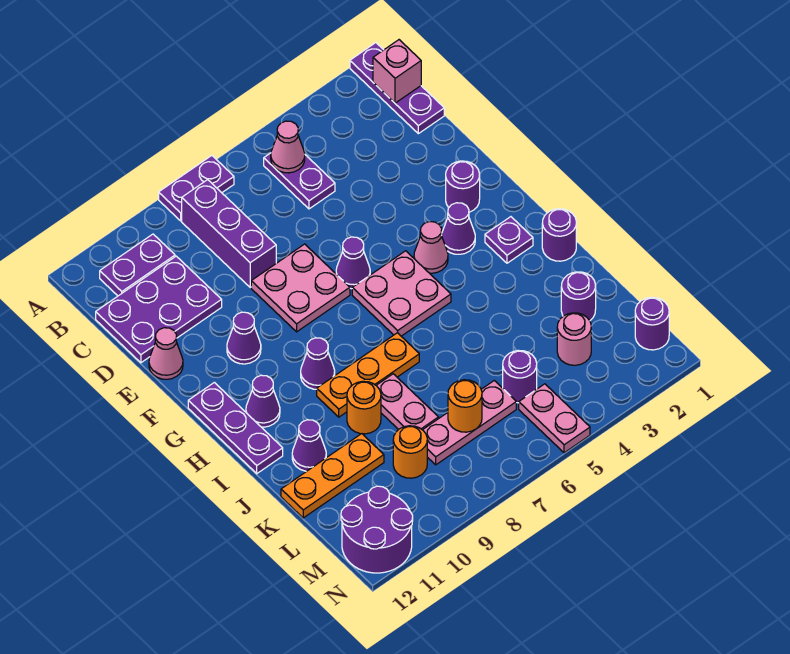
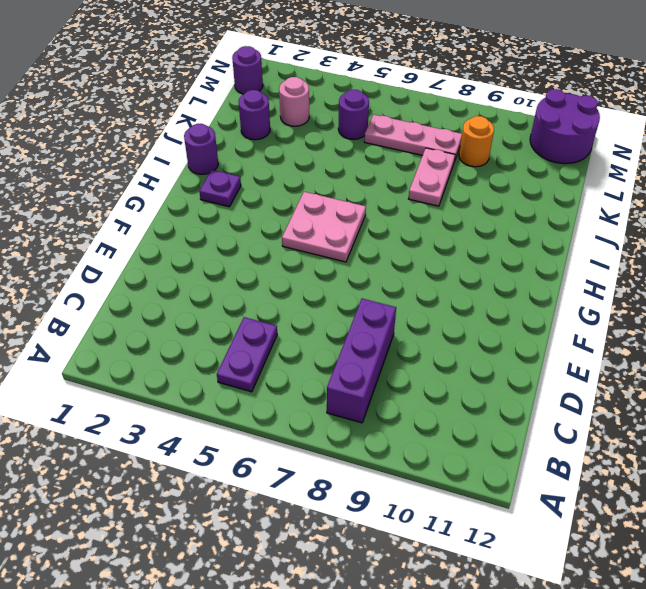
none -> purple 1x3 plate [350,43,444,134]
none -> purple 1x2 plate [159,156,234,221]
none -> purple 1x2 plate [100,234,175,296]
none -> purple 2x3 plate [96,256,222,363]

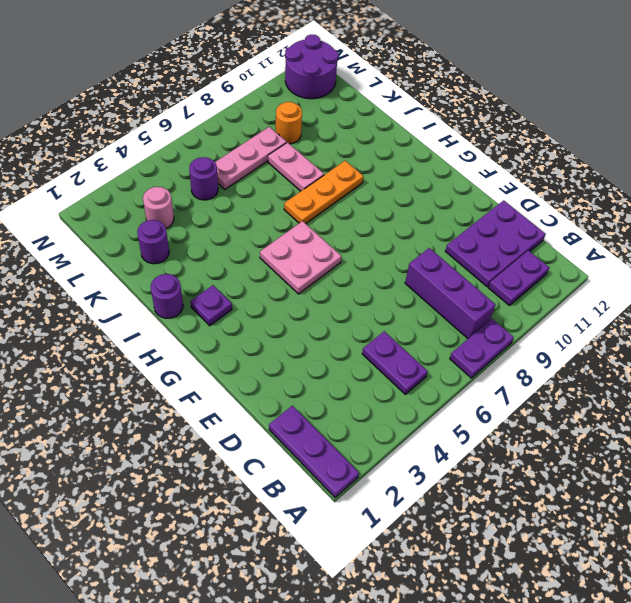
none -> pink 2x2 plate [251,244,350,332]
none -> pink 1x1 cone [149,328,183,379]
none -> purple 1x1 round brick [446,161,480,212]
none -> purple 1x1 cone [336,237,370,289]

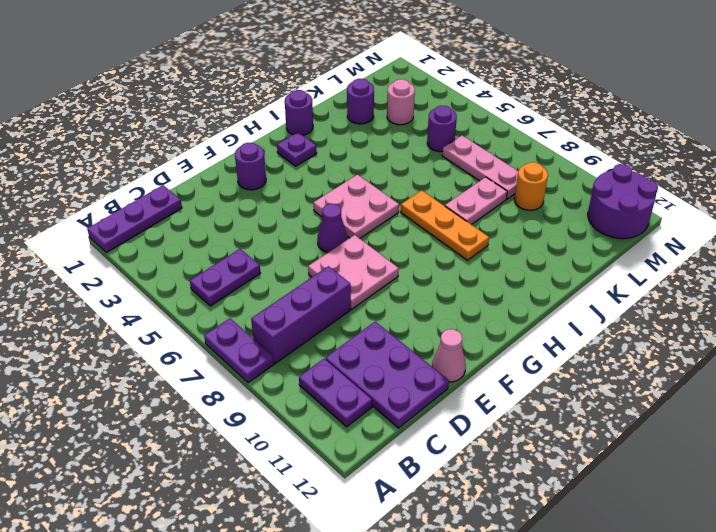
none -> purple 1x1 cone [227,312,261,364]
none -> purple 1x1 cone [441,203,475,254]
none -> pink 1x1 cone [414,222,448,273]
none -> purple 1x3 plate [188,382,283,474]

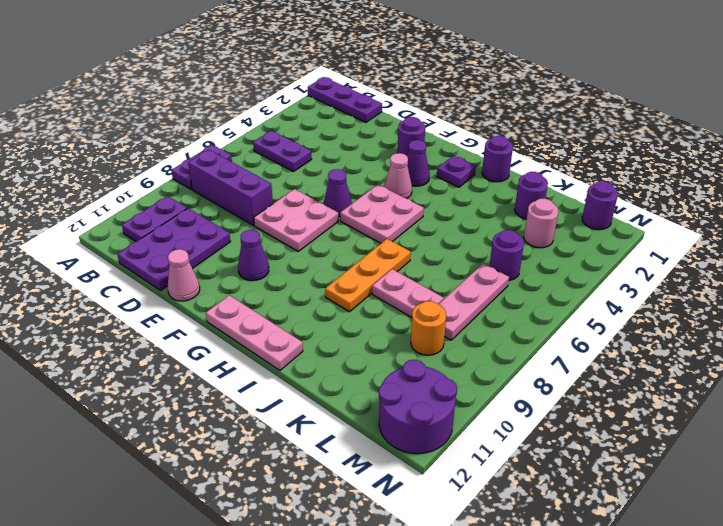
pink 1x3 plate [206,295,303,370] -> purple 1x3 plate [188,382,283,474]
none -> purple 1x1 cone [301,338,335,389]
none -> purple 1x1 cone [246,375,280,427]
none -> orange 1x1 round brick [347,381,381,434]
none -> purple 1x1 cone [292,420,326,471]

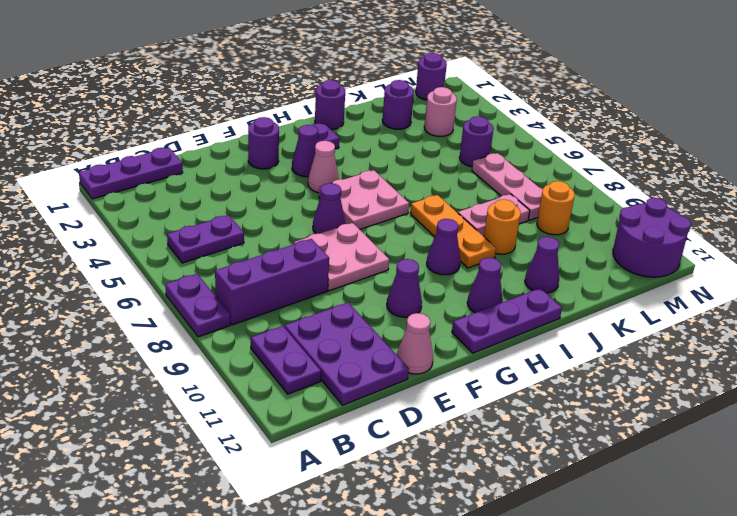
none -> orange 1x3 plate [281,434,384,518]
none -> pink 1x2 plate [519,384,590,453]
none -> pink 1x1 brick [373,40,421,103]
none -> pink 1x1 cone [271,121,305,173]

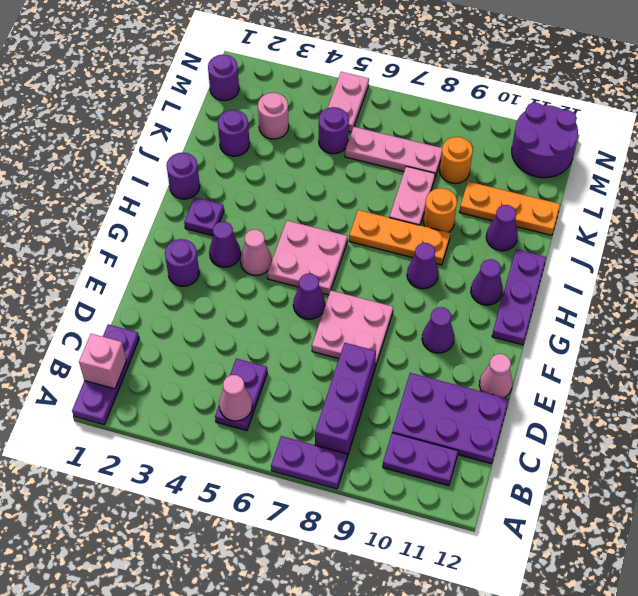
none -> orange 1x1 round brick [448,380,482,432]

